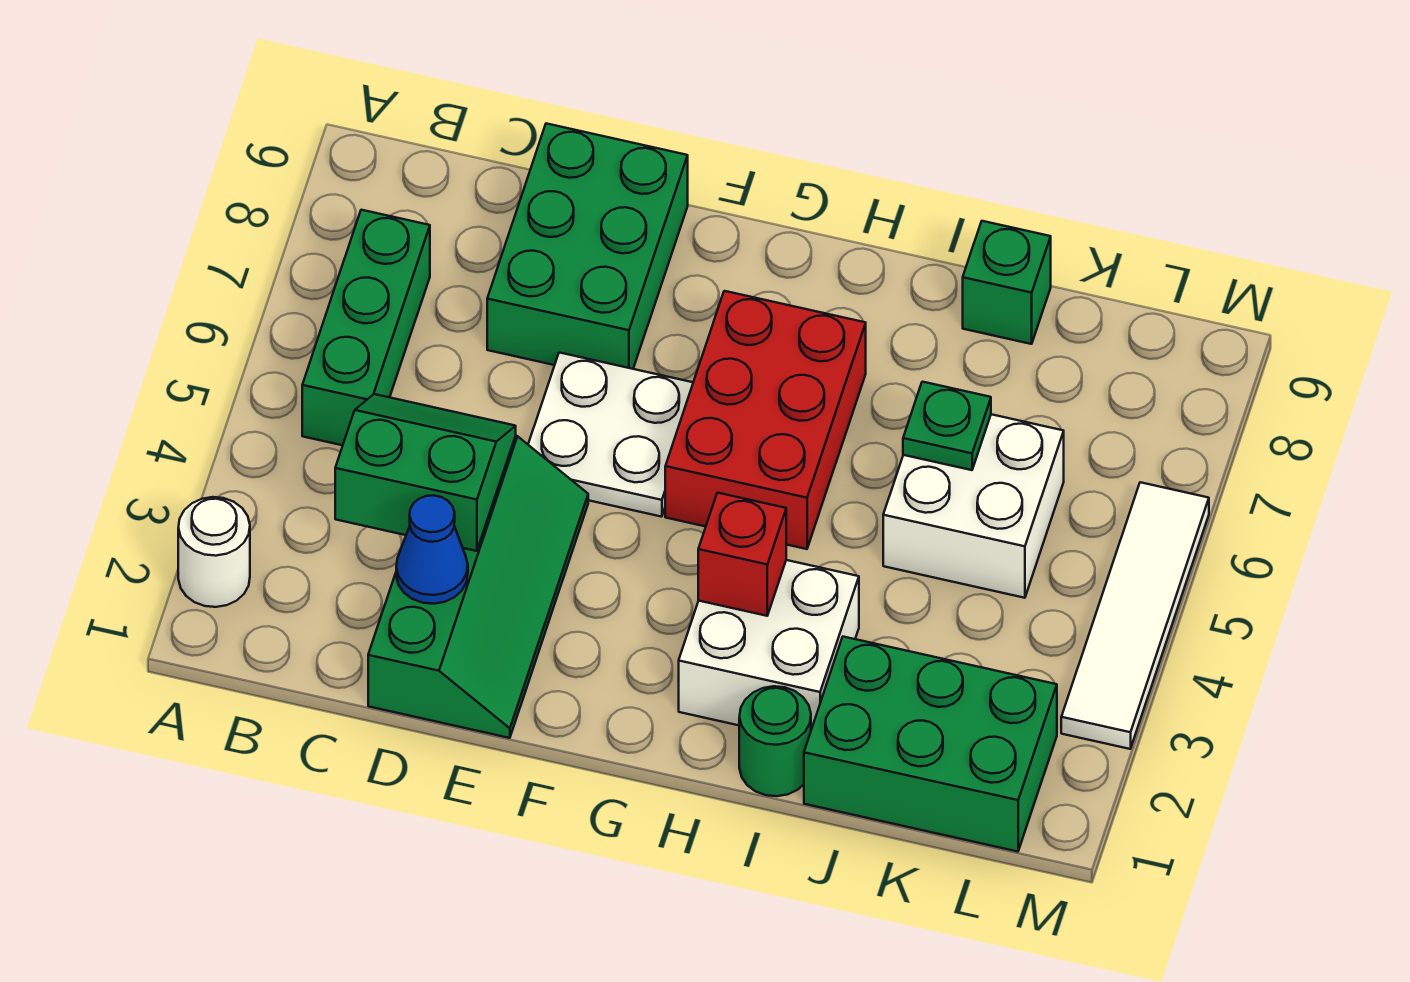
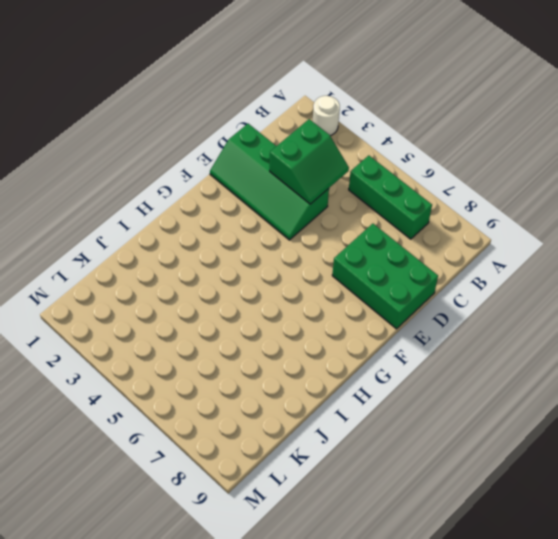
none -> white 2x2 plate [528,353,693,517]
none -> red 2x3 brick [665,291,866,549]
none -> white 2x2 brick [679,560,859,730]

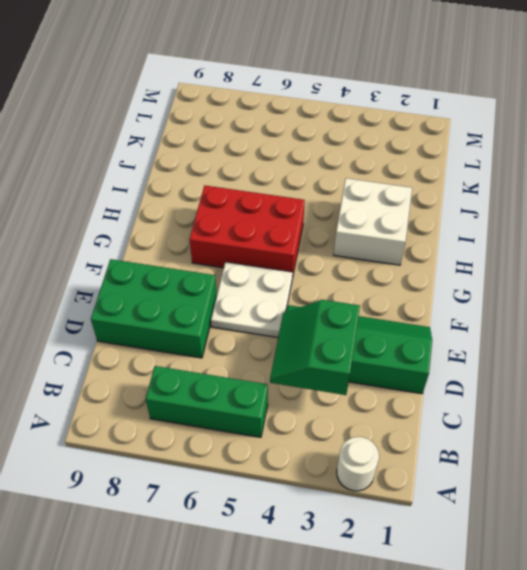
none -> green 1x1 round brick [739,686,811,796]
none -> green 2x3 brick [804,637,1057,852]
none -> white 2x2 brick [883,414,1064,598]

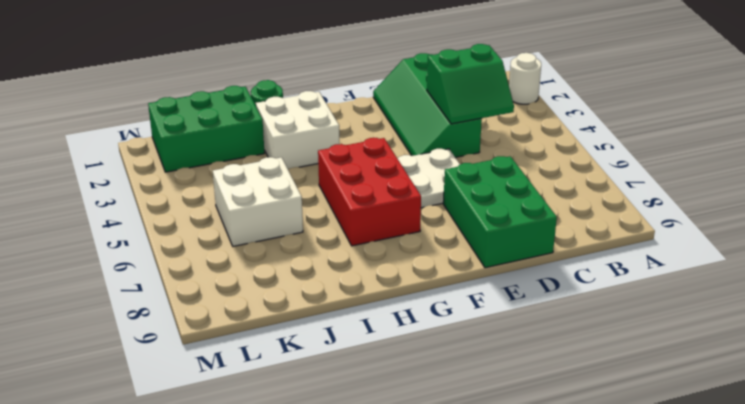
none -> green 1x3 brick [302,210,430,445]
none -> green 1x1 brick [963,221,1051,344]
none -> white 1x4 tile [1061,482,1209,749]

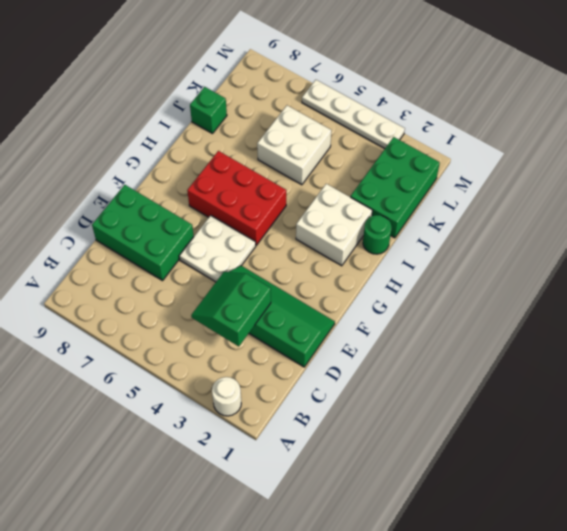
white 1x4 plate [302,80,405,149] -> white 1x4 tile [1061,482,1209,749]
none -> green 1x3 brick [302,210,430,445]
none -> blue 1x1 cone [396,495,468,604]
none -> red 1x1 brick [698,493,786,616]

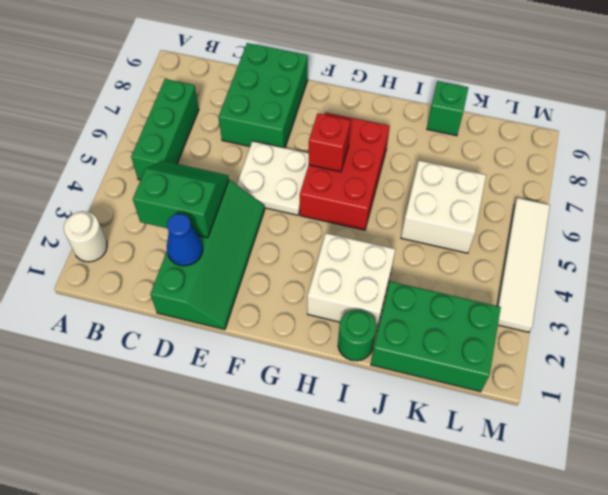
red 1x1 brick [309,113,351,172] -> red 1x1 brick moved to [698,493,786,616]
none -> green 1x1 plate [903,382,991,470]

